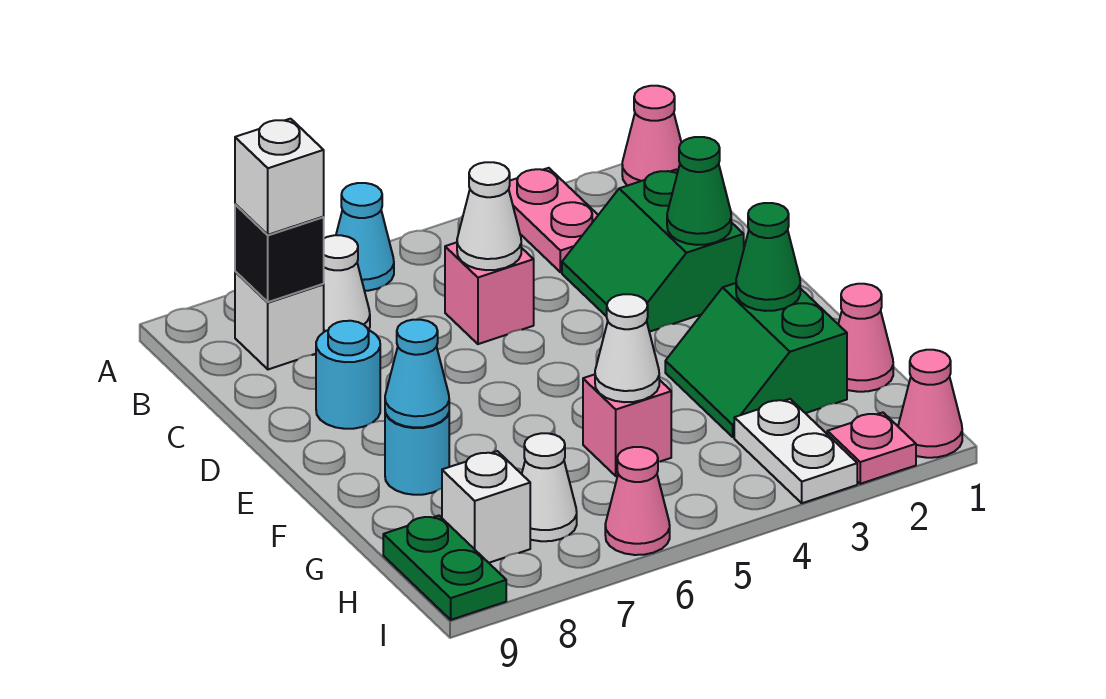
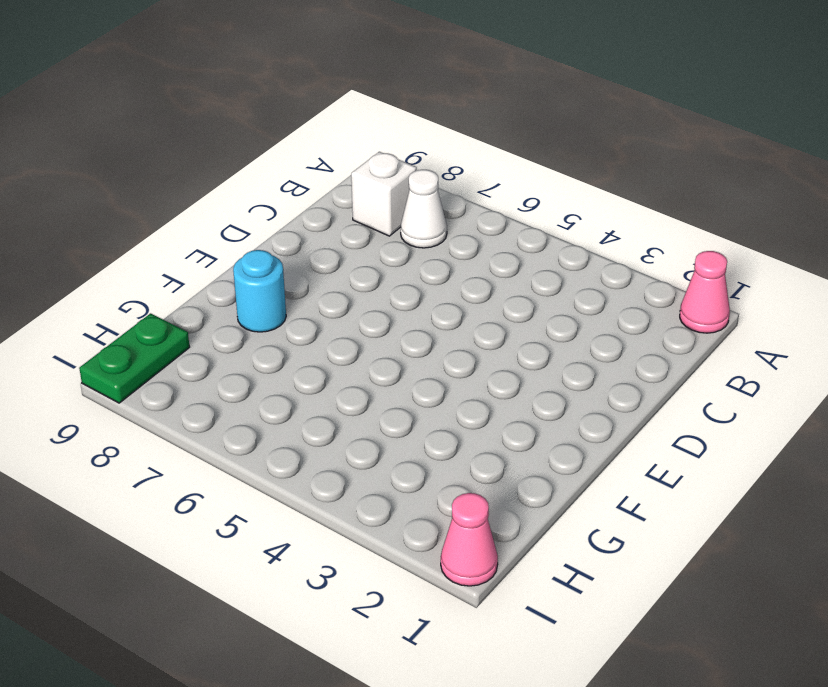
none -> pink 1x2 plate [509,168,598,272]
none -> cyan 1x1 cone [336,183,394,291]
none -> green 2x2 slope [562,170,744,332]

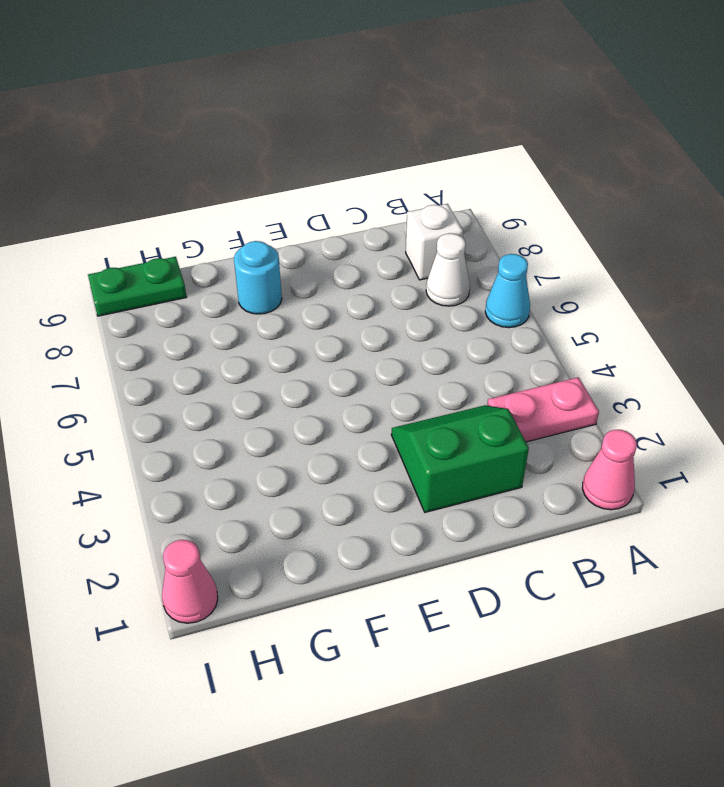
none -> pink 1x1 brick [445,242,534,344]
none -> cyan 1x1 round brick [316,321,380,429]
none -> green 2x2 slope [665,283,847,437]

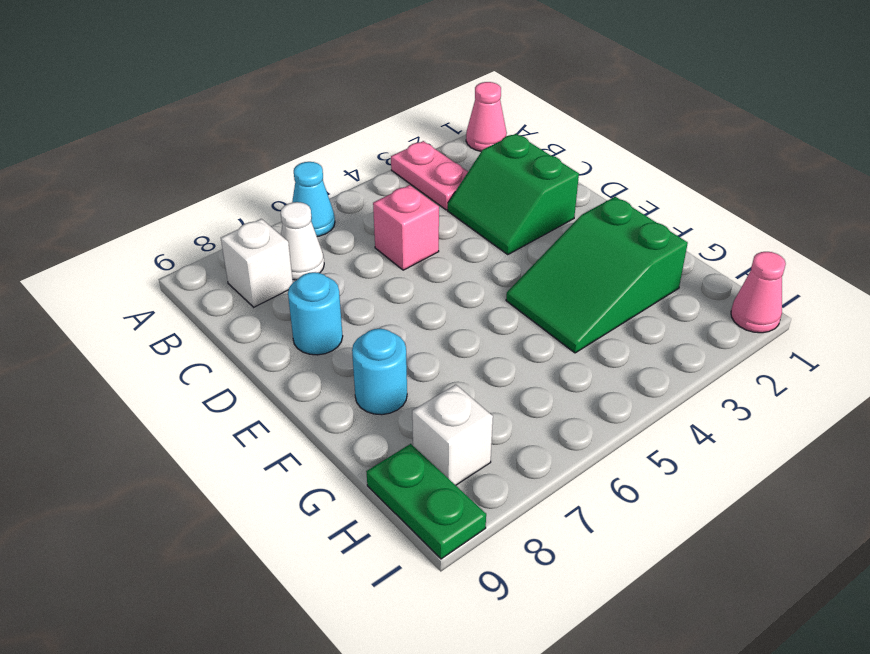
green 2x3 slope [506,197,688,353] -> green 2x2 slope [665,283,847,437]
none -> pink 1x1 cone [838,284,893,392]
none -> pink 1x1 brick [583,374,671,476]
none -> white 1x2 plate [734,399,857,503]

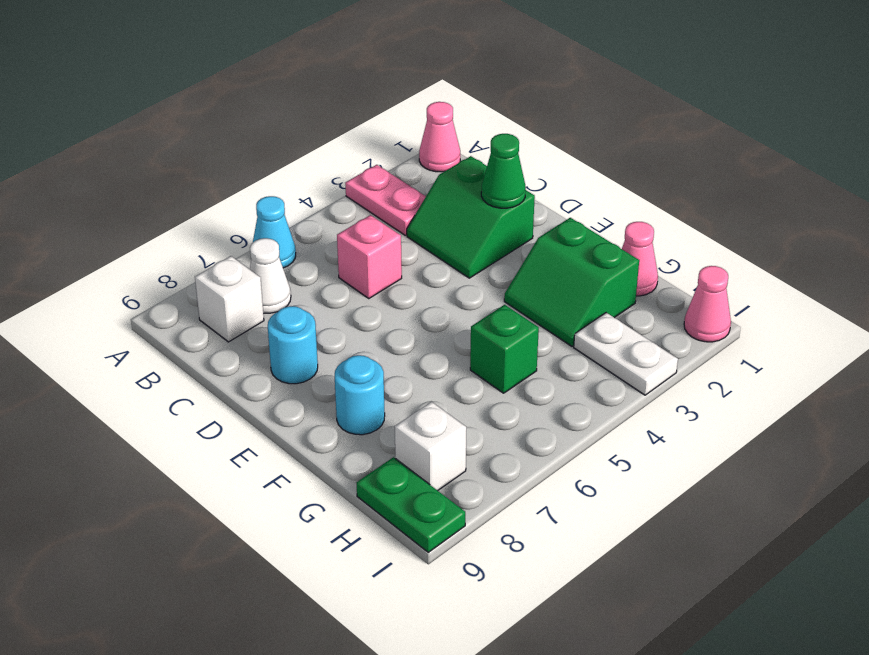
green 1x1 brick [470,305,539,393] -> pink 1x1 brick [583,374,671,476]
none -> white 1x1 cone [522,433,577,541]
none -> pink 1x1 plate [827,413,916,484]
none -> pink 1x1 cone [605,447,670,555]

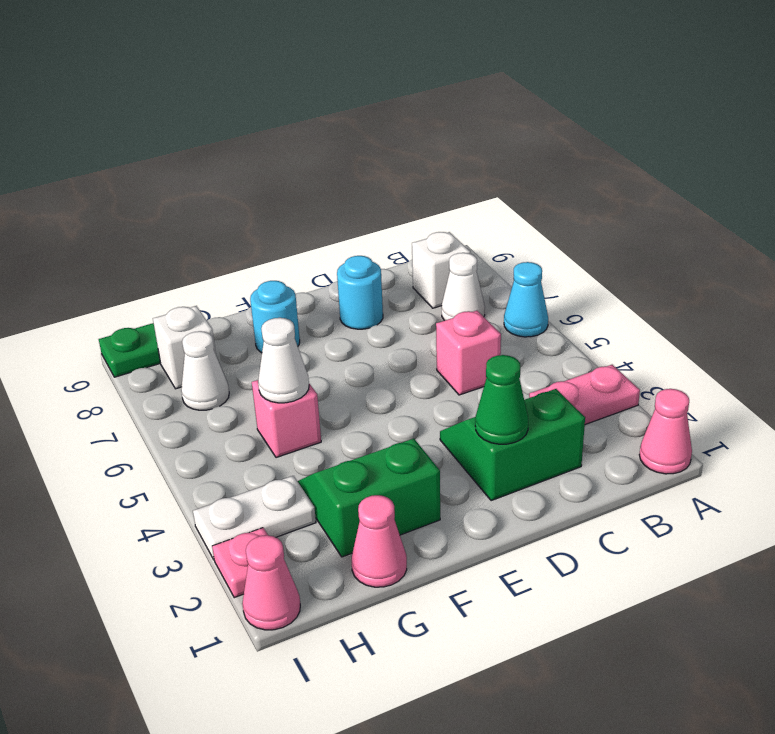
none -> pink 1x1 cone [605,447,670,555]
none -> black 1x1 brick [235,204,324,302]
none -> white 1x1 cone [457,162,521,270]

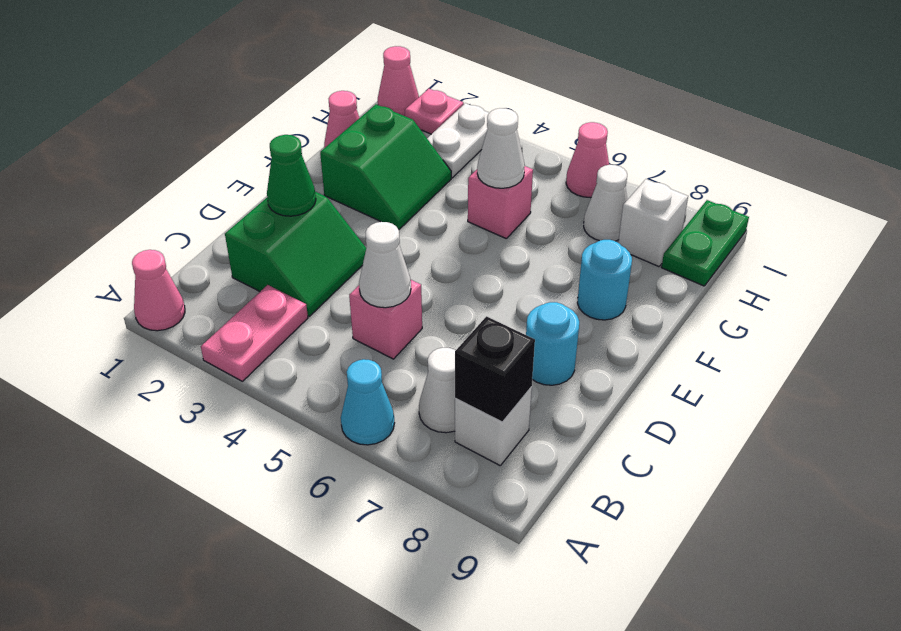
none -> green 1x1 cone [736,203,800,311]
none -> cyan 1x1 cone [385,320,449,428]
none -> white 1x1 brick [235,119,324,235]

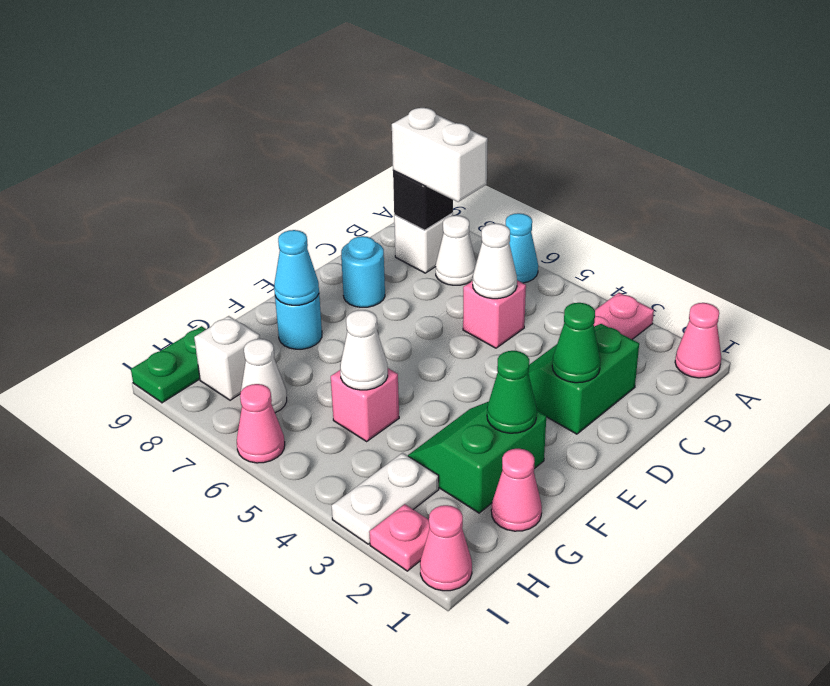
white 1x2 brick [392,108,488,202] -> white 1x1 brick [235,119,324,235]

